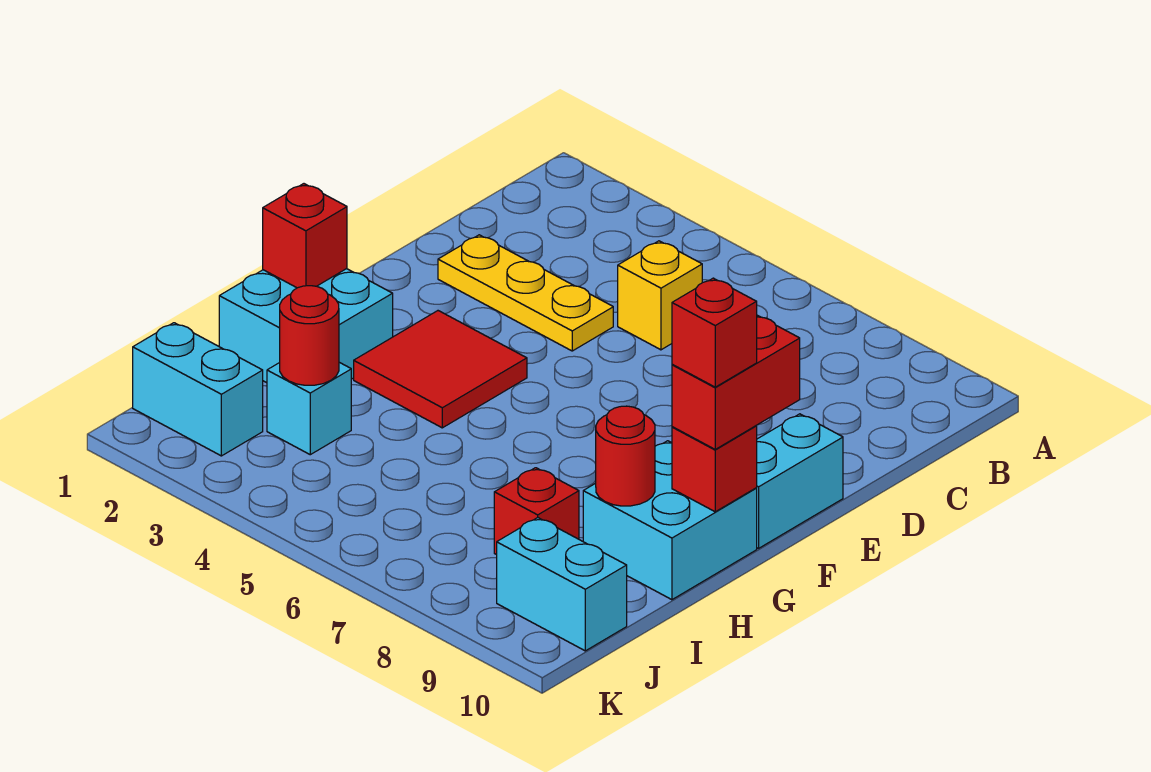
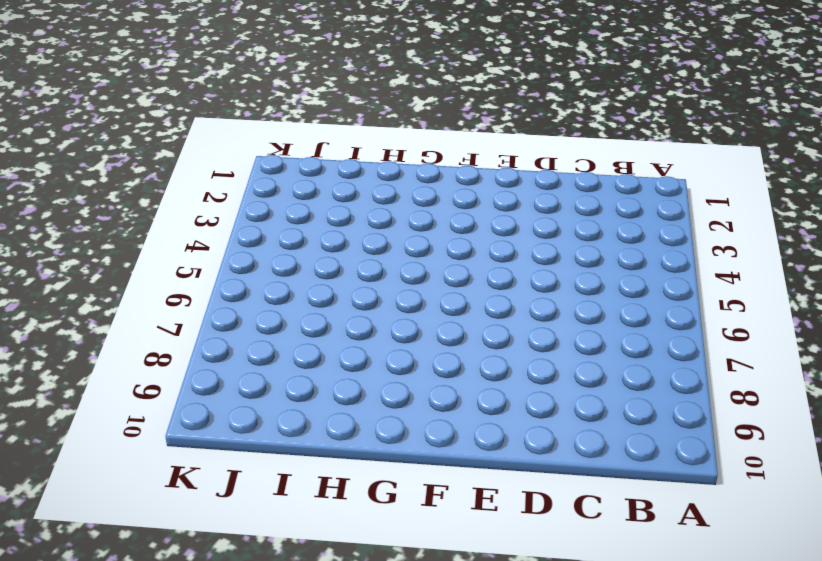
none -> yellow 1x1 brick [618,241,702,350]
none -> yellow 1x3 plate [438,235,613,351]
none -> cyan 1x2 brick [756,414,843,548]

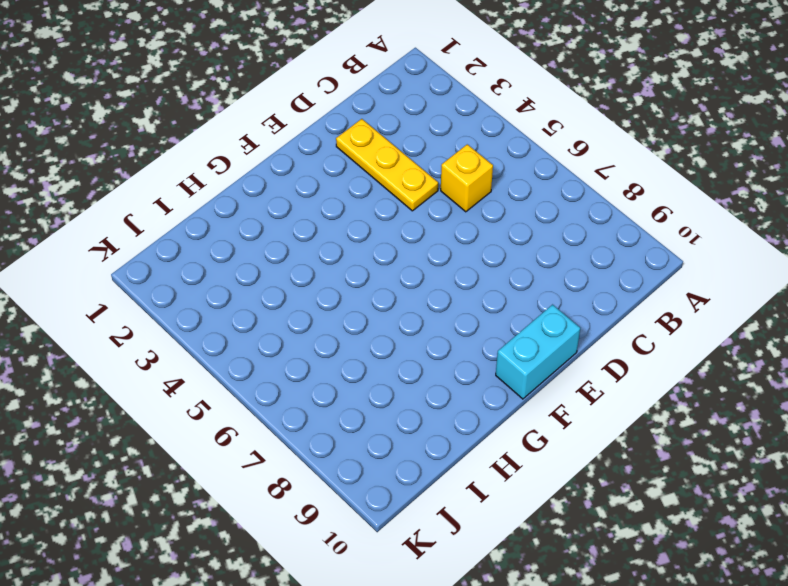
none -> red 2x2 tile [354,311,527,428]
none -> cyan 2x2 brick [219,269,393,383]
none -> cyan 2x2 brick [583,441,757,600]

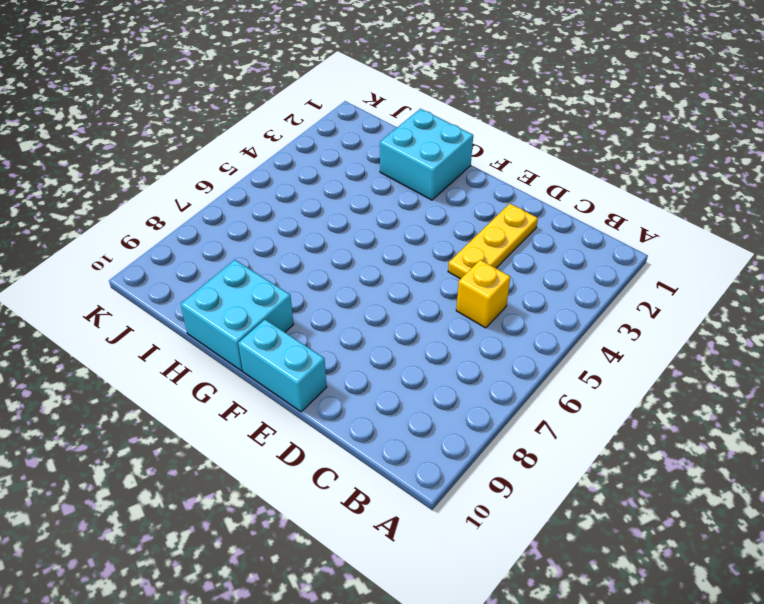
none -> red 2x2 tile [354,311,527,428]
none -> cyan 1x1 brick [267,362,351,455]
none -> red 1x1 brick [494,468,579,555]

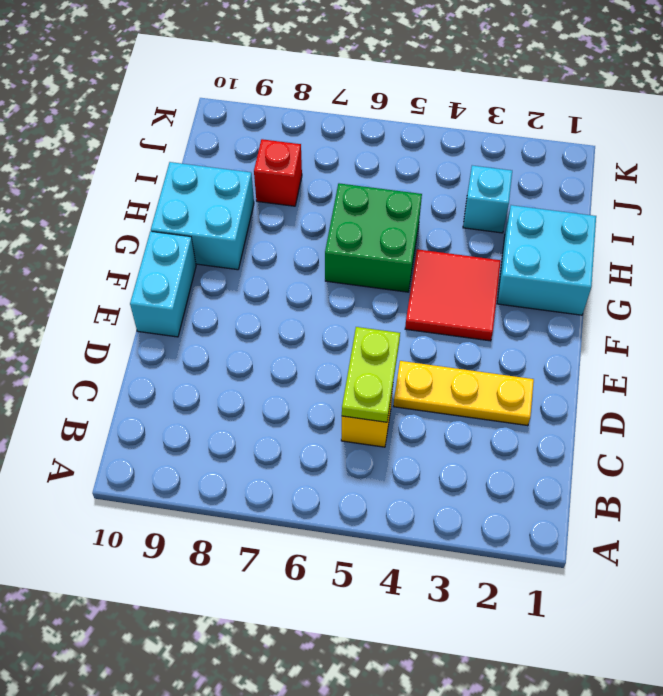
lime 1x2 plate [342,327,400,422] -> none
green 2x2 brick [325,183,422,292] -> none
none -> cyan 1x2 brick [133,323,263,456]
none -> cyan 1x2 brick [497,518,627,651]
none -> red 1x1 brick [263,184,347,288]

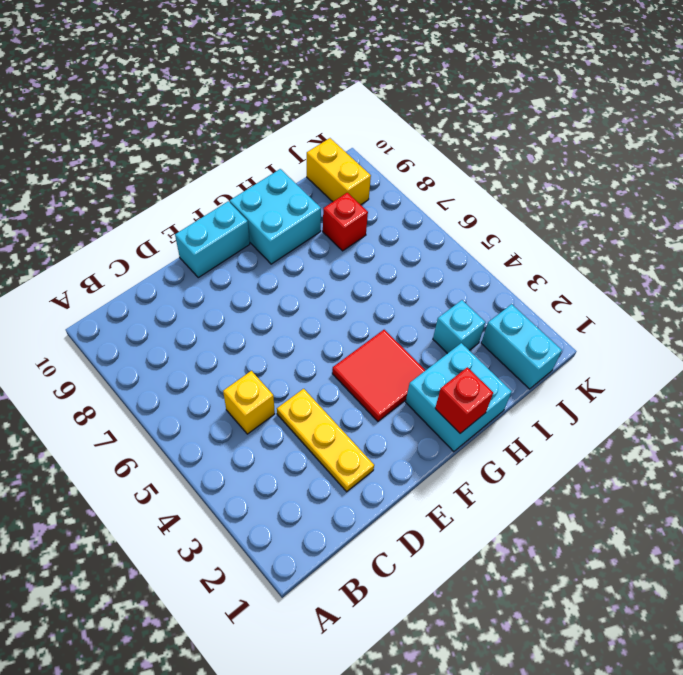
yellow 1x2 brick [307,138,371,205] -> cyan 1x2 brick [497,518,627,651]
none -> red 1x1 brick [672,426,757,512]
none -> red 1x1 round brick [596,406,655,506]
none -> red 1x1 round brick [280,286,339,385]

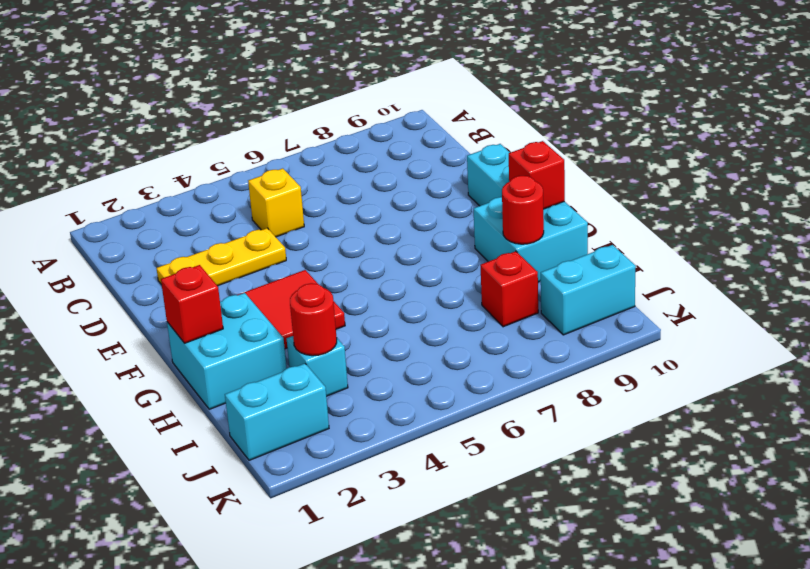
none -> red 1x2 brick [672,315,800,449]
none -> red 1x1 brick [672,278,757,387]

